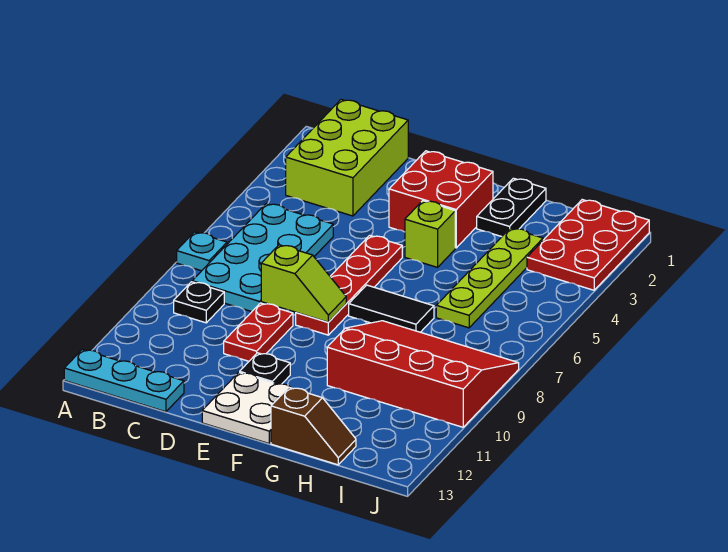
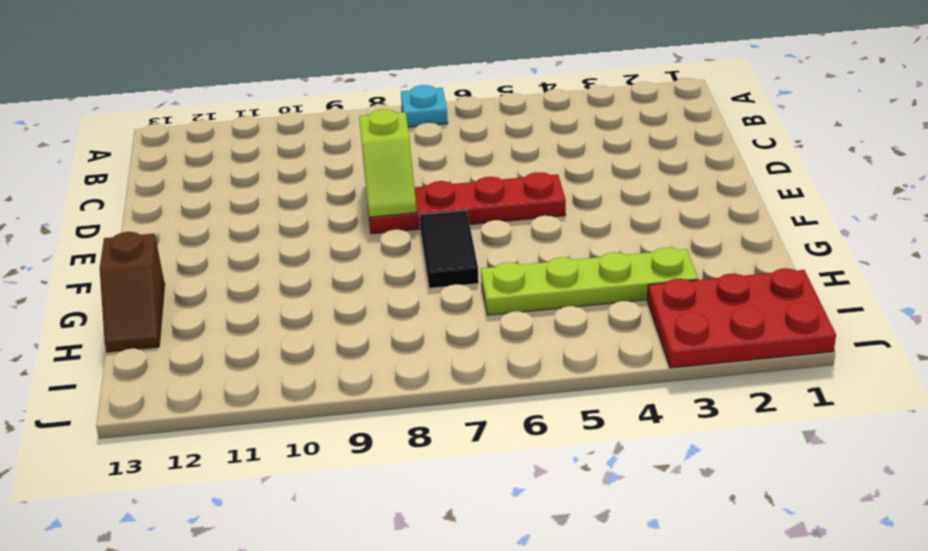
none -> cyan 1x3 plate [64,350,184,412]
none -> lime 2x3 brick [286,99,408,216]
none -> cyan 2x4 plate [192,204,333,312]

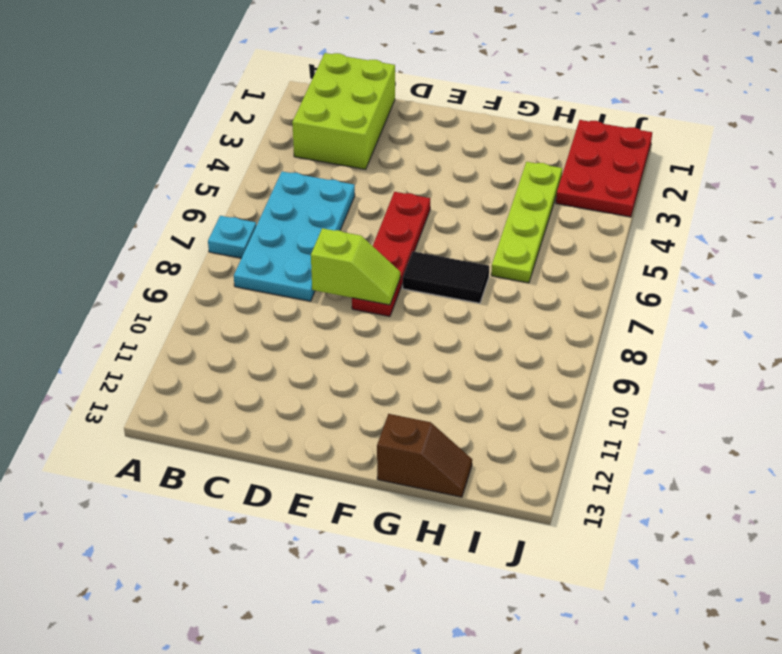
none -> cyan 1x3 plate [64,350,184,412]
none -> black 1x1 plate [174,282,224,323]
none -> red 1x2 plate [224,303,293,361]

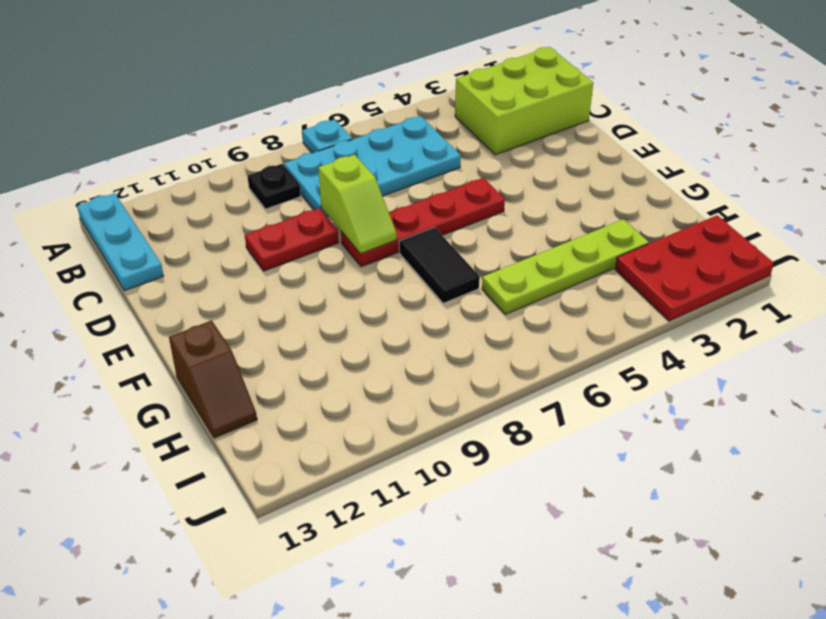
none -> red 2x2 brick [389,151,493,248]
none -> black 1x1 plate [240,353,290,384]
none -> white 2x2 plate [202,372,291,443]

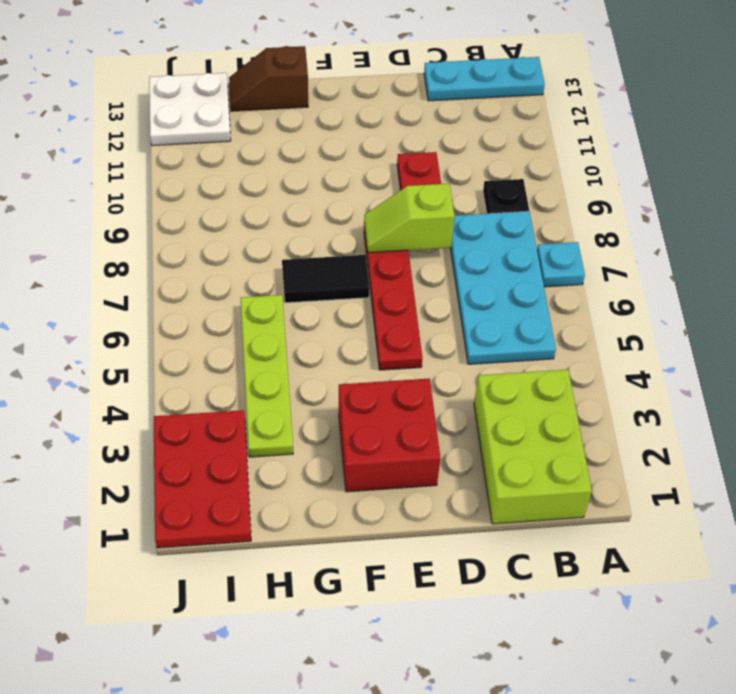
white 2x2 plate [149,73,231,146] -> white 2x2 plate moved to [202,372,291,443]
none -> black 1x1 plate [240,353,290,384]
none -> lime 1x1 brick [405,201,455,267]
none -> black 1x2 plate [477,178,546,237]

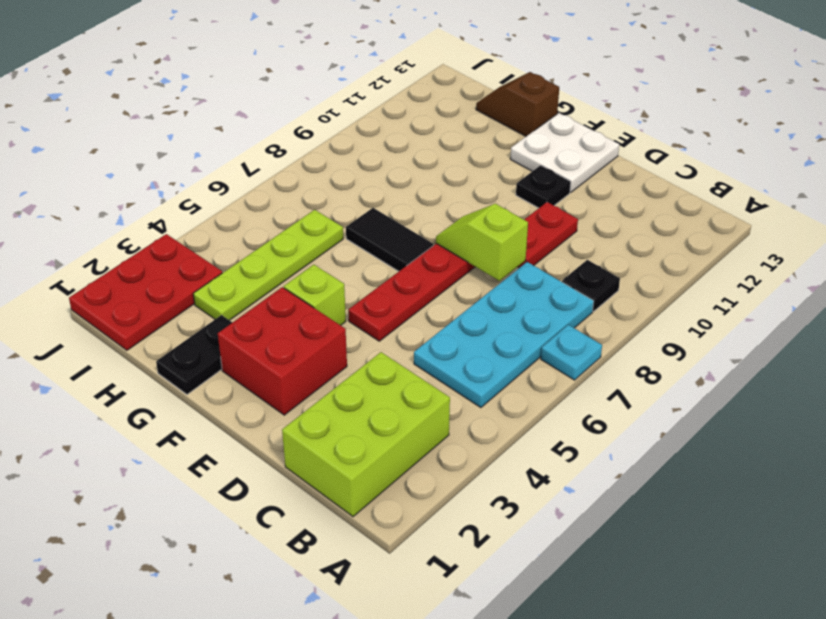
none -> cyan 1x3 plate [64,350,184,412]
none -> red 3x4 slope [327,321,519,427]

